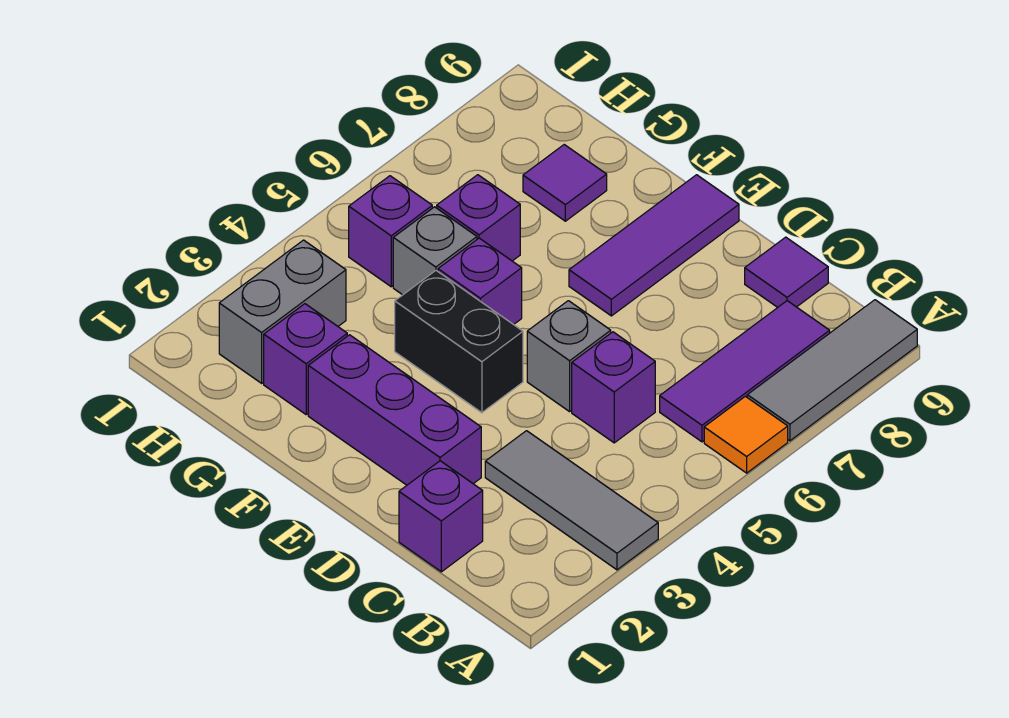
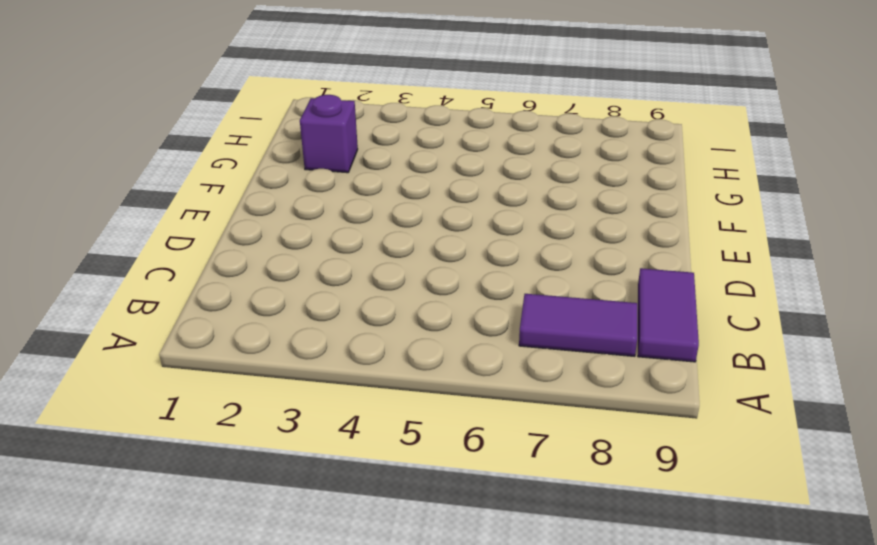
purple 1x2 tile [519,294,637,356] -> purple 1x3 tile [660,301,830,442]
purple 1x2 tile [638,268,699,362] -> purple 1x1 tile [745,237,828,307]
none -> grey 1x3 tile [485,431,658,570]
none -> orange 1x1 tile [704,396,788,473]
none -> grey 1x3 tile [747,300,917,441]

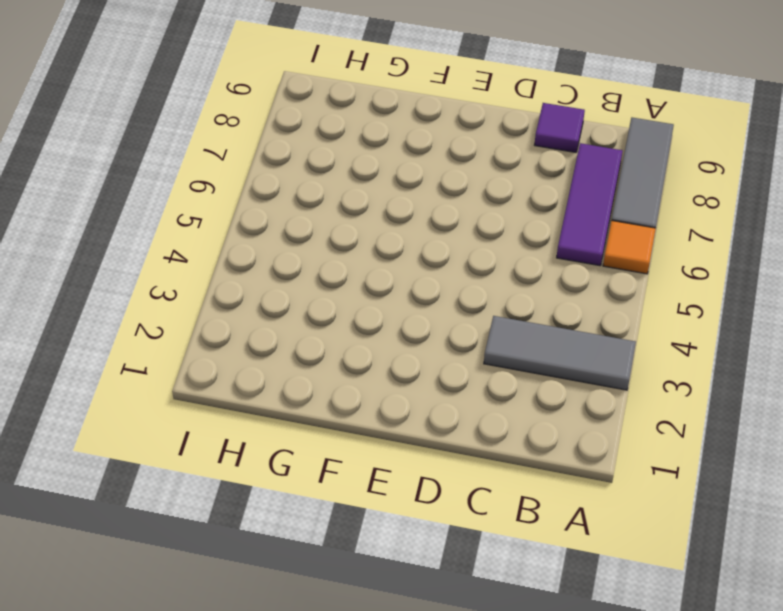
none -> purple 1x1 brick [399,461,483,572]
none -> purple 1x1 brick [572,332,655,443]
none -> purple 1x3 brick [308,335,481,485]

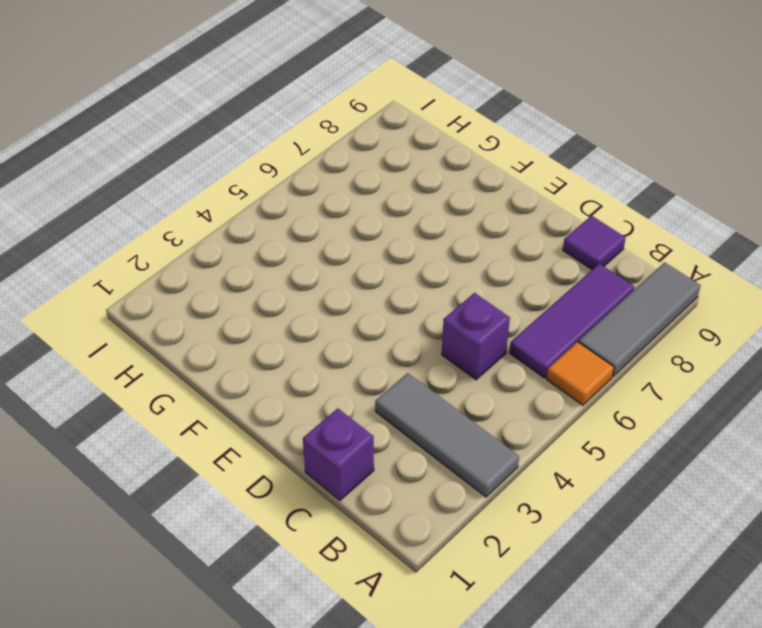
none -> purple 1x3 brick [308,335,481,485]
none -> grey 1x1 brick [527,301,611,412]
none -> black 1x2 brick [395,271,523,413]

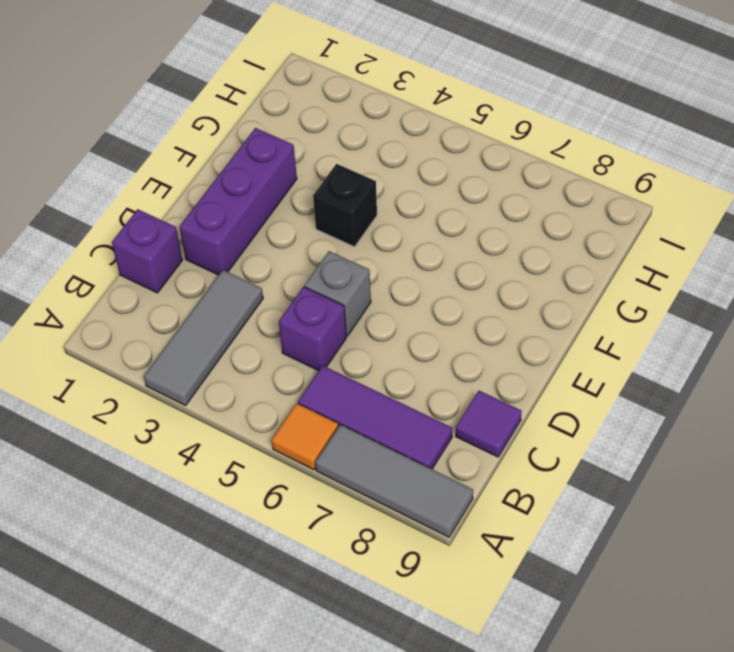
black 1x1 brick [313,164,377,247] -> black 1x2 brick [395,271,523,413]
none -> purple 1x3 tile [569,175,739,316]
none -> purple 1x1 brick [438,238,522,325]
none -> purple 1x1 brick [264,304,347,414]

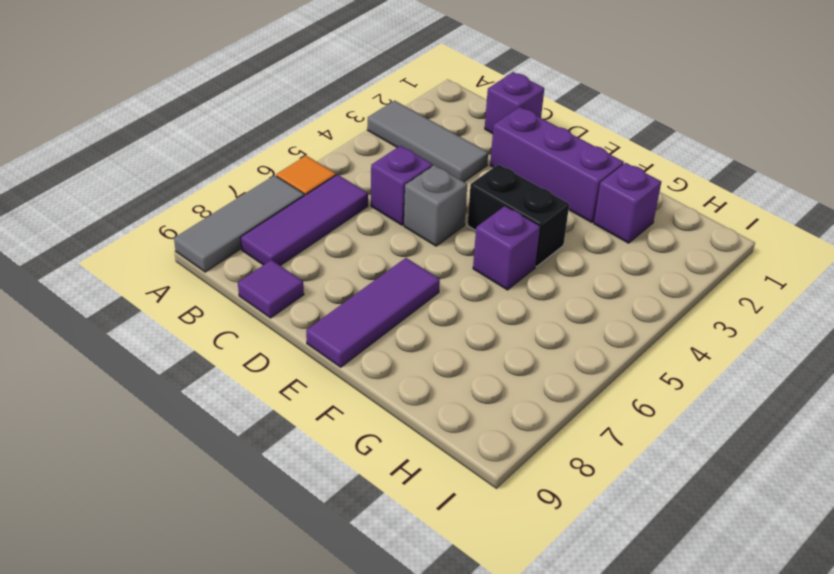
none -> grey 1x1 brick [393,207,477,295]
none -> purple 1x1 brick [437,175,520,261]
none -> purple 1x1 tile [523,145,607,221]

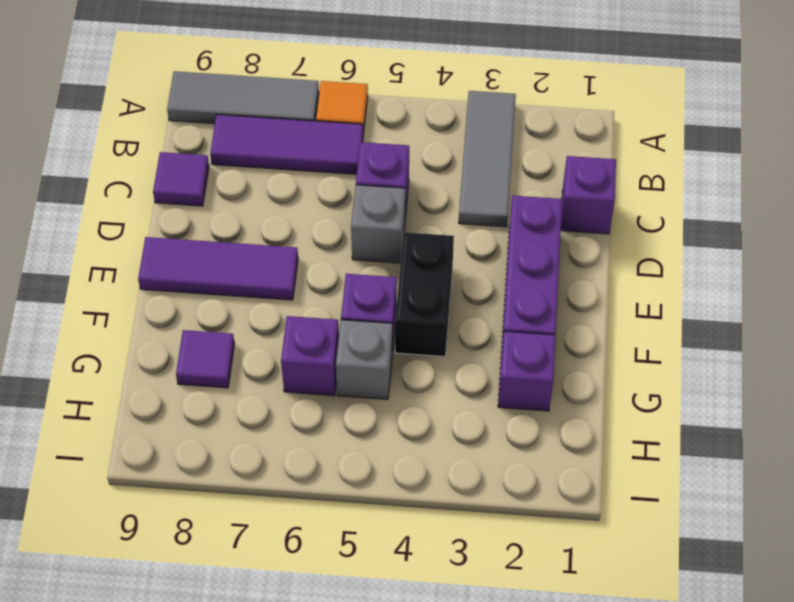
none -> grey 1x2 brick [219,240,346,383]
none -> purple 1x1 brick [349,176,432,287]

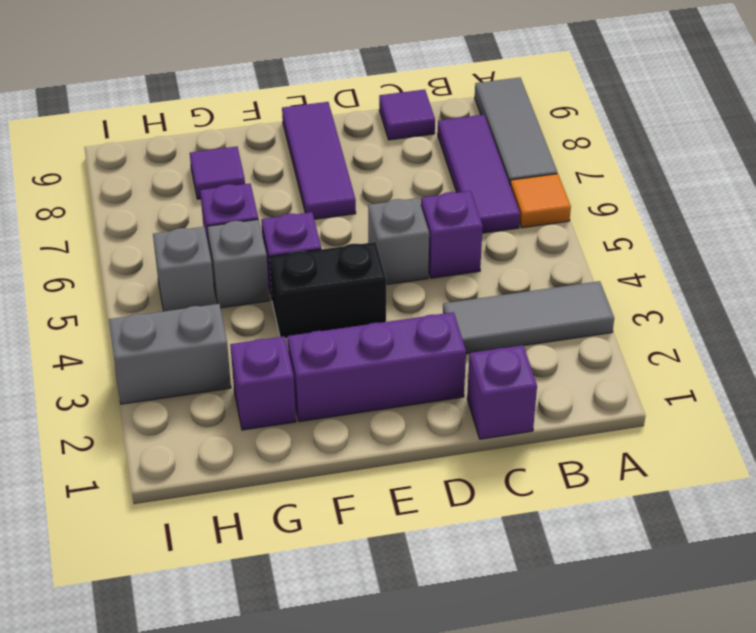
grey 1x2 brick [109,304,231,404] -> grey 1x2 brick turned to [219,240,346,383]
grey 1x1 brick [153,227,215,311] -> purple 1x1 brick [349,176,432,287]

